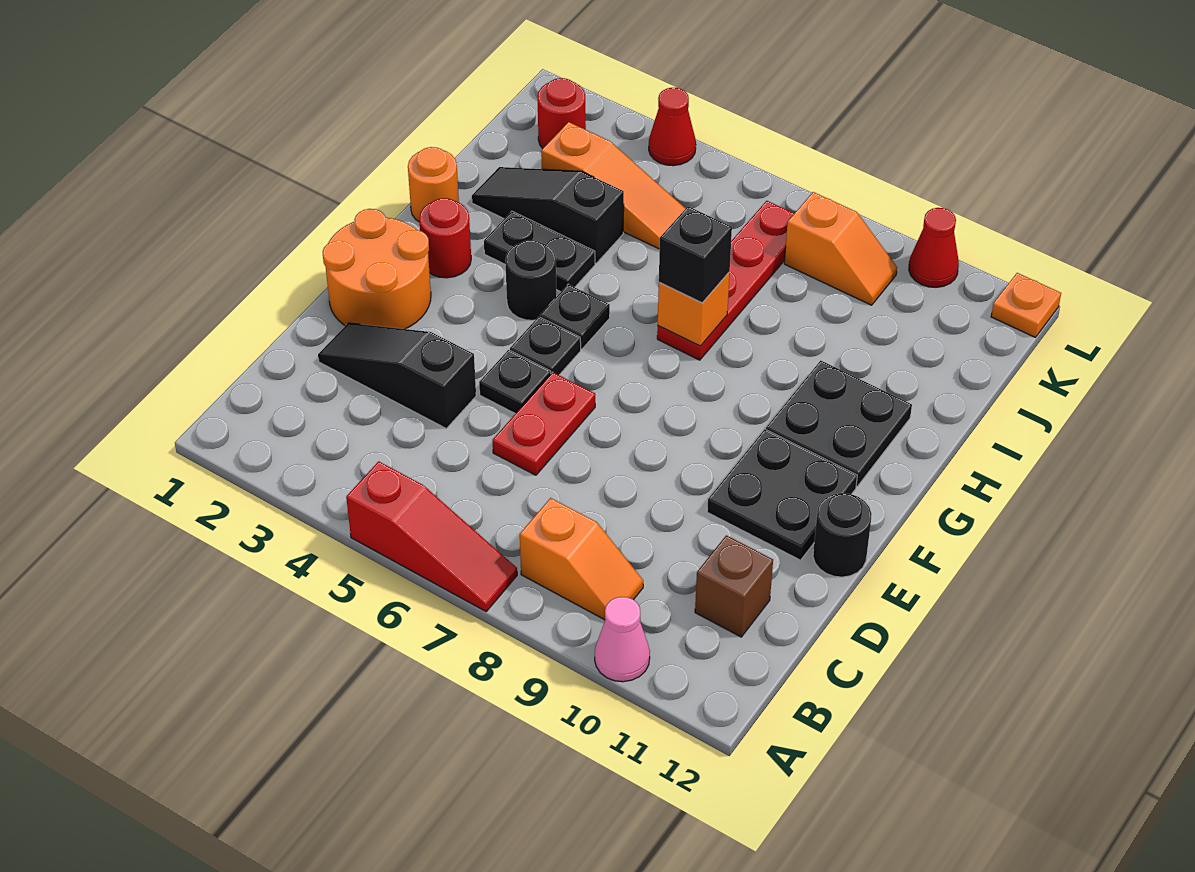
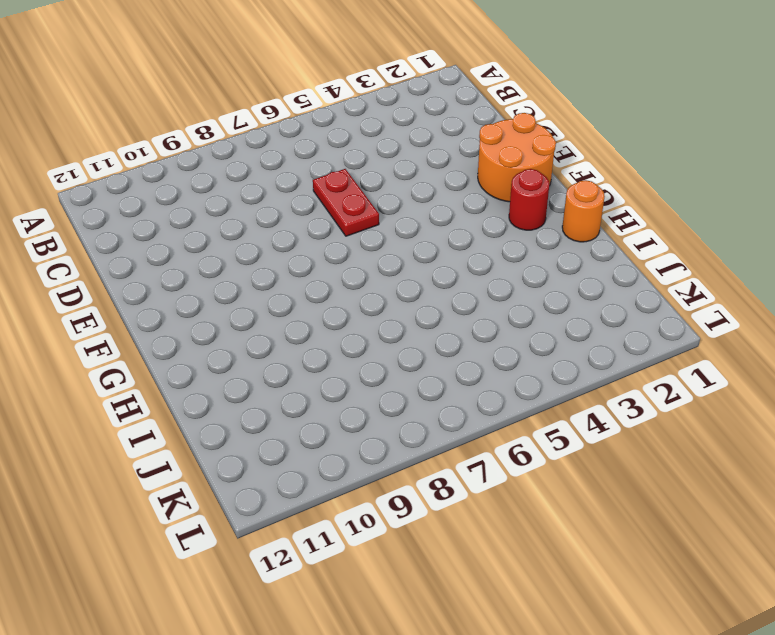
none -> red 1x3 slope [346,461,517,611]
none -> pink 1x1 cone [595,597,650,682]
none -> orange 1x2 slope [520,498,643,620]

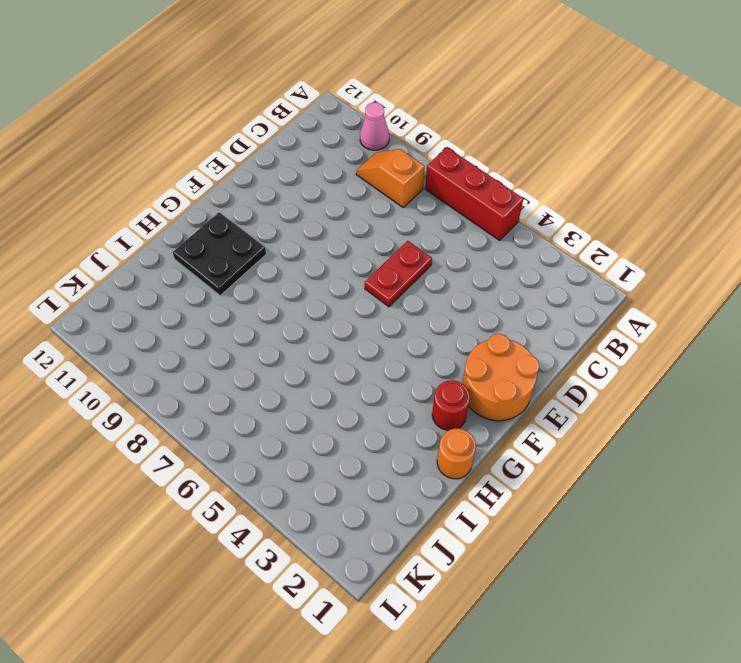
red 1x3 brick [425,147,523,240] -> red 1x3 slope [346,461,517,611]
none -> brown 1x1 brick [695,535,773,637]
none -> black 1x3 slope [318,323,476,428]
none -> black 1x1 plate [479,350,551,414]

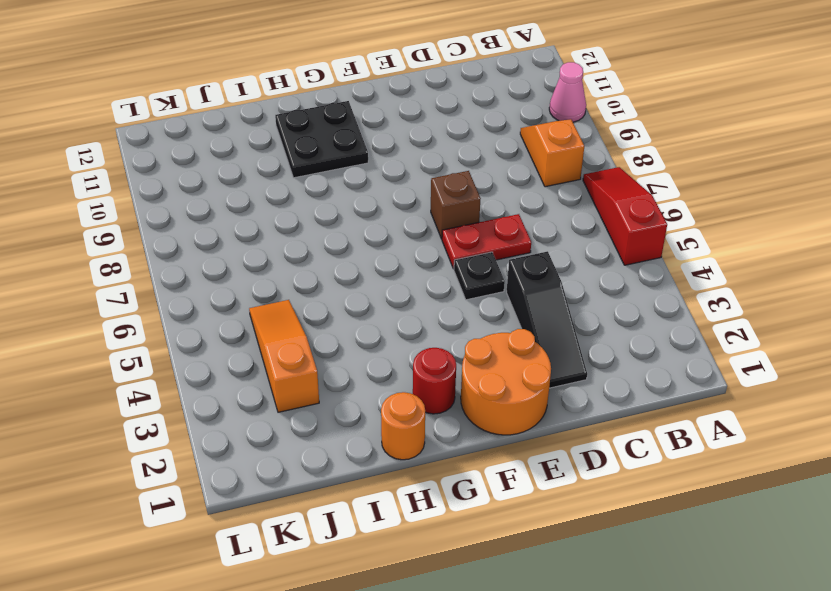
brown 1x1 brick [431,171,481,239] -> brown 1x1 brick moved to [695,535,773,637]
none -> black 2x2 plate [707,429,857,560]
none -> black 1x1 round brick [813,493,872,577]
none -> black 1x1 plate [510,317,581,375]

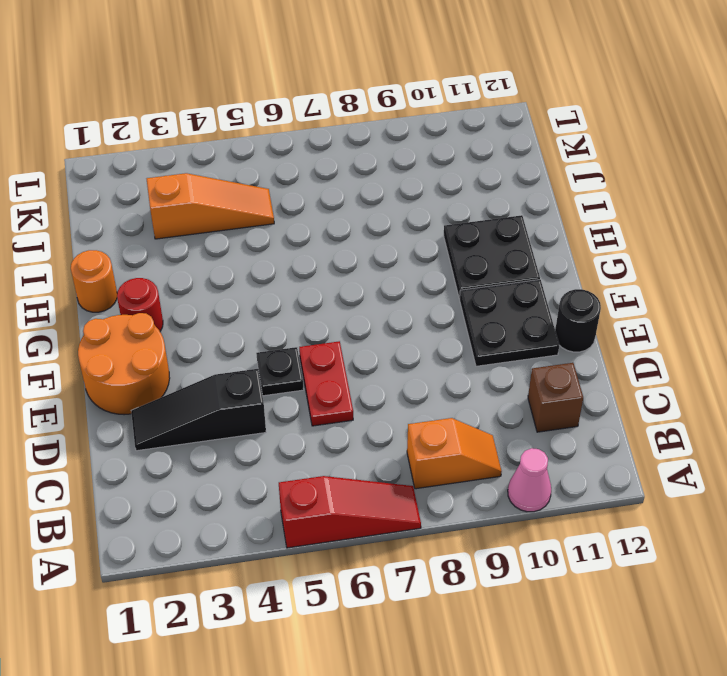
none -> black 1x1 plate [510,317,581,375]
none -> black 1x1 round brick [505,240,556,320]
none -> black 1x1 plate [540,284,610,349]

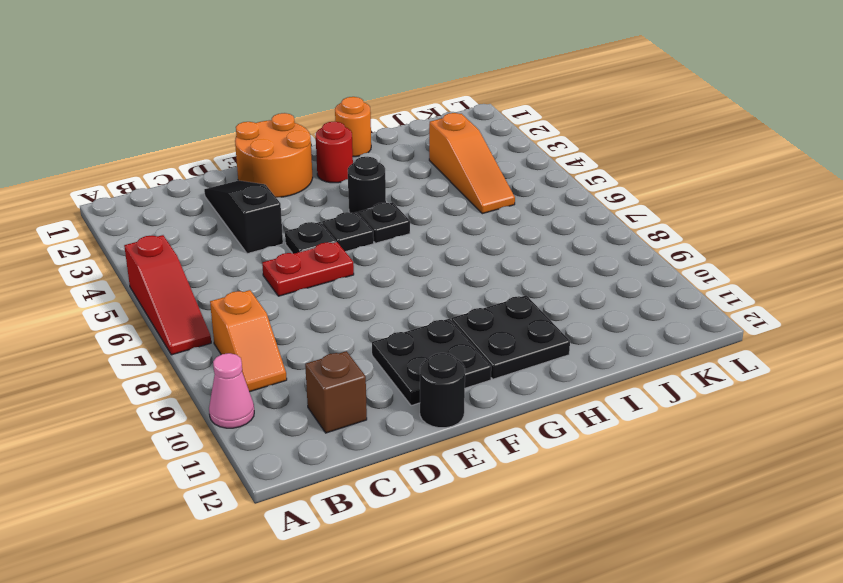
none -> black 1x2 plate [484,211,595,292]
none -> red 1x4 plate [657,201,794,360]
none -> black 1x3 slope [472,167,624,263]

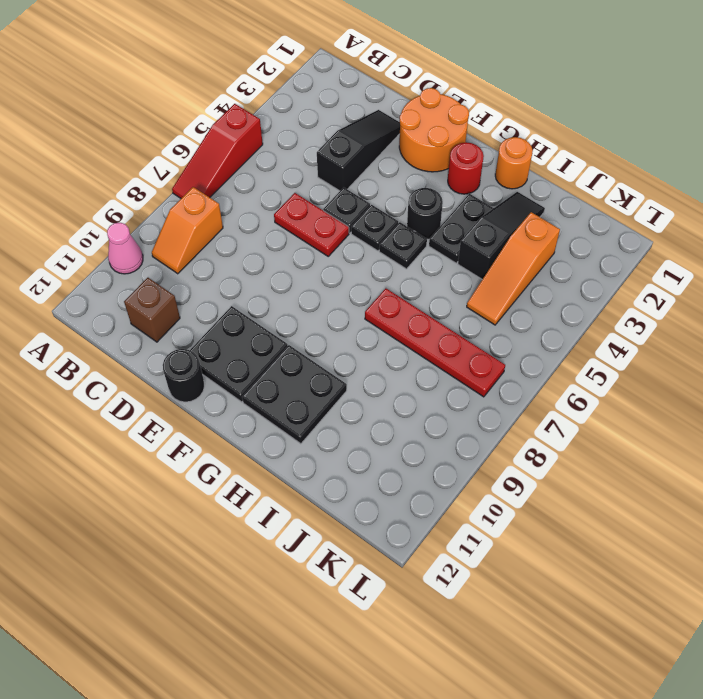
none -> red 1x1 round brick [537,78,586,149]
none -> orange 1x2 slope [784,192,897,305]
none -> red 1x1 cone [649,88,696,166]

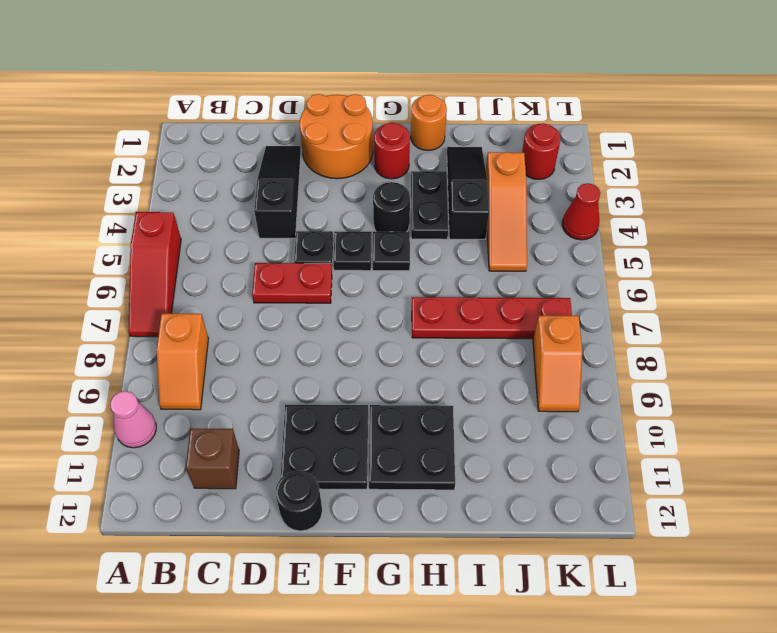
none -> red 1x1 cone [909,208,959,287]
none -> orange 1x1 plate [991,273,1061,337]
none -> orange 1x1 brick [658,272,730,346]

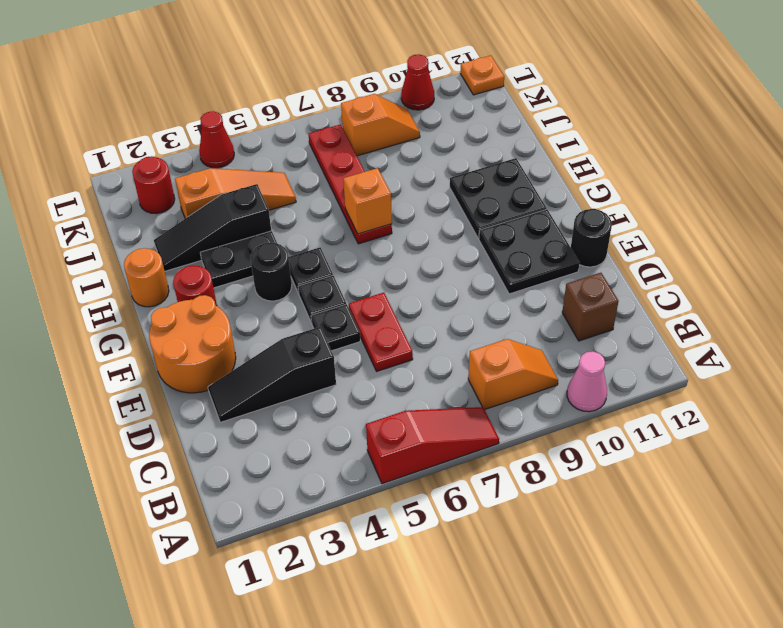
none -> black 1x1 brick [659,206,732,303]

